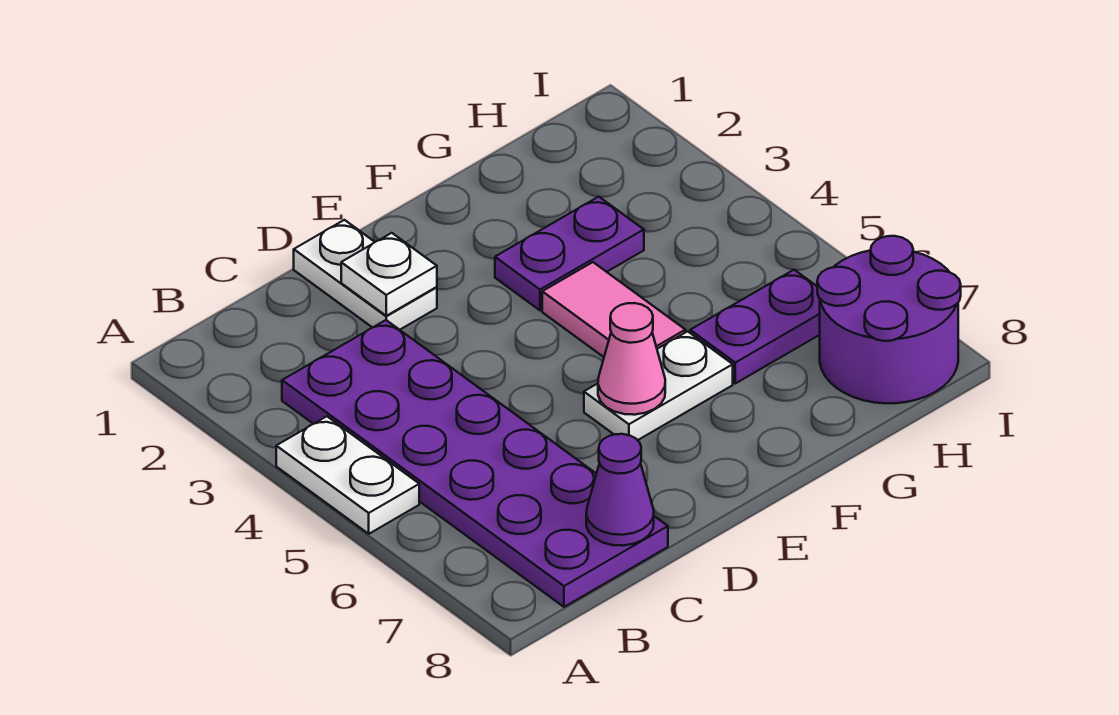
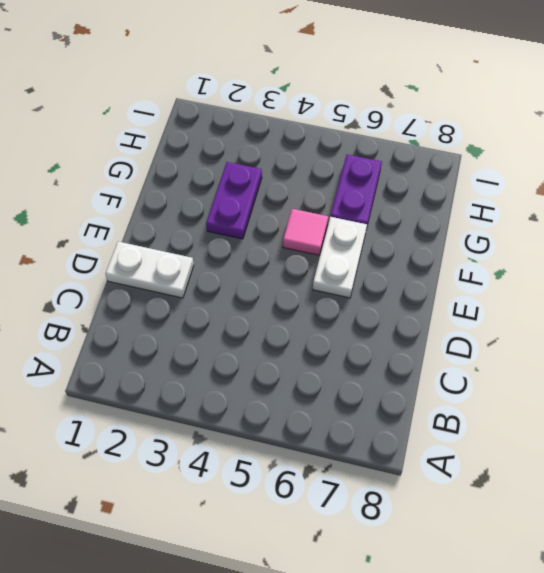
pink 1x1 tile [283,209,328,255] -> pink 1x2 tile [542,262,685,357]
none -> white 1x2 plate [276,416,419,534]
none -> purple 2x6 plate [282,320,668,607]

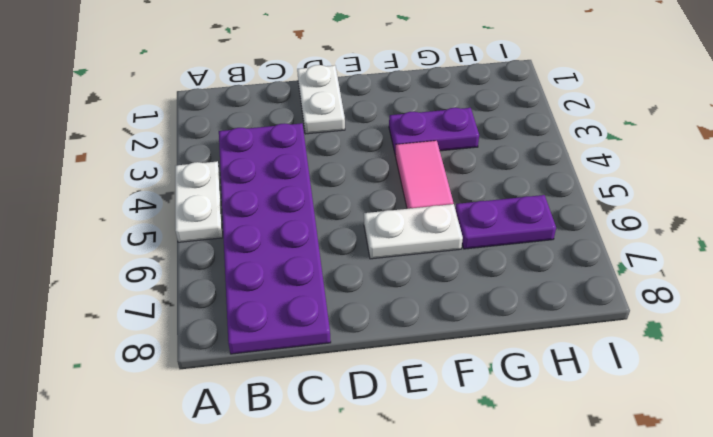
none -> purple 2x2 round brick [817,236,961,403]
none -> purple 1x1 cone [586,434,654,546]

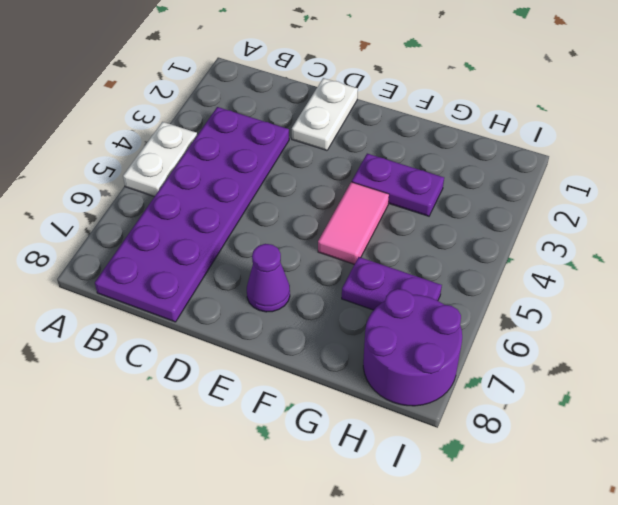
purple 1x1 cone [247,244,290,312] -> purple 1x1 cone moved to [586,434,654,546]
none -> white 1x2 plate [584,331,733,440]
none -> white 1x1 plate [341,233,437,316]

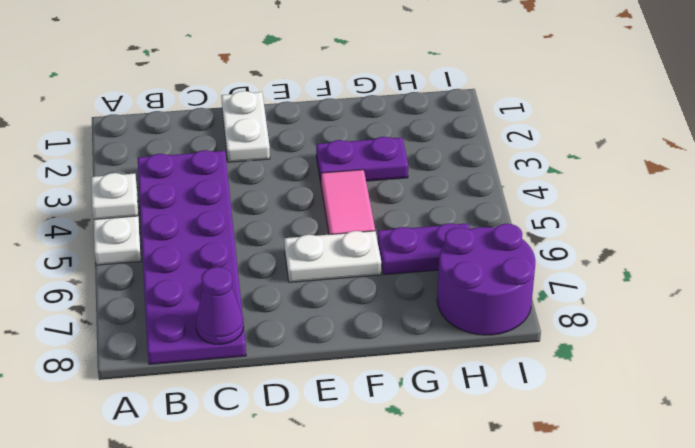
white 1x1 plate [91,173,138,219] -> white 1x1 plate moved to [341,233,437,316]
none -> pink 1x1 cone [598,303,665,415]

